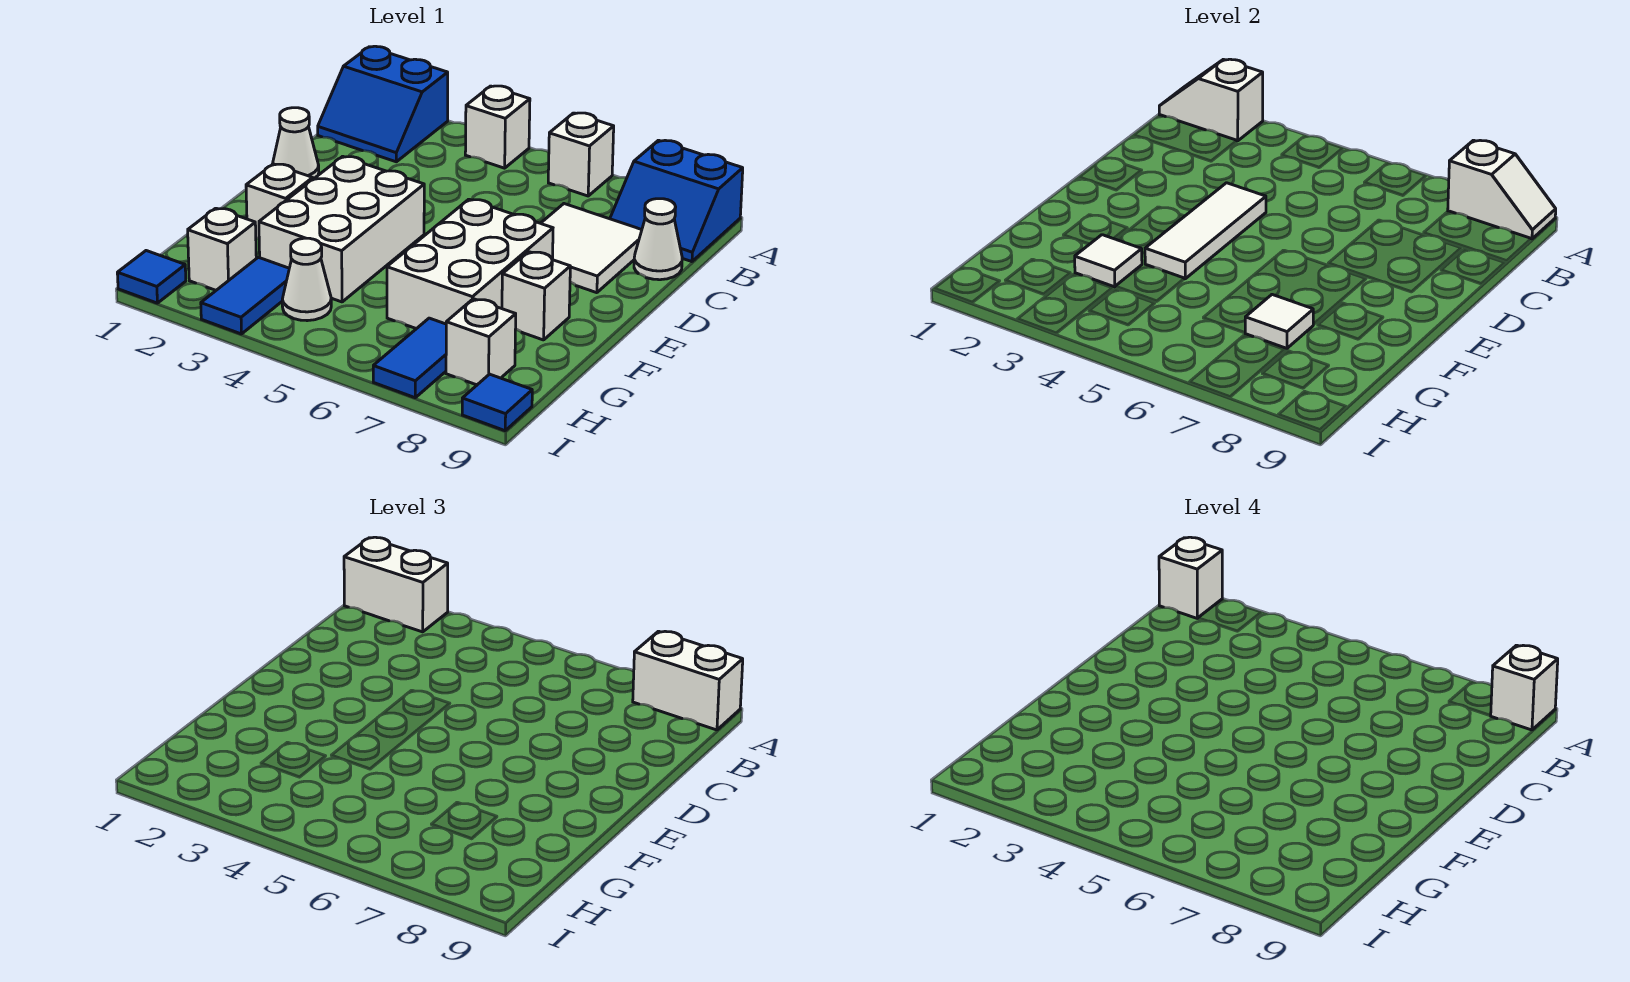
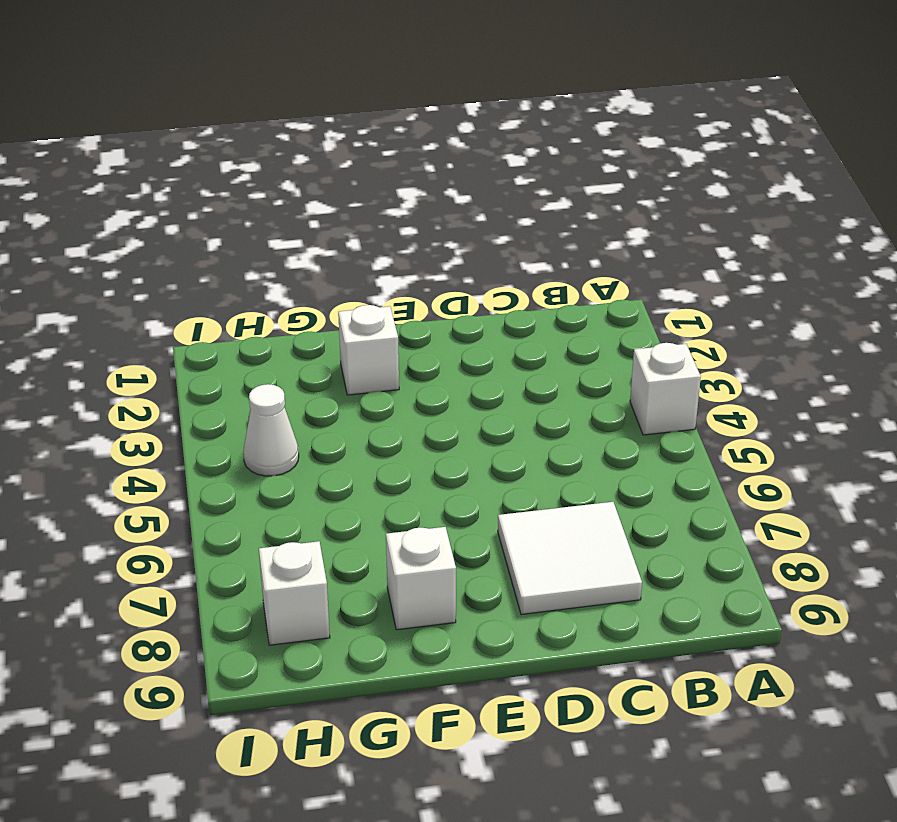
none -> blue 2x2 slope [318,46,448,162]
none -> white 1x1 brick [548,113,614,196]
none -> blue 2x2 slope [610,140,743,262]

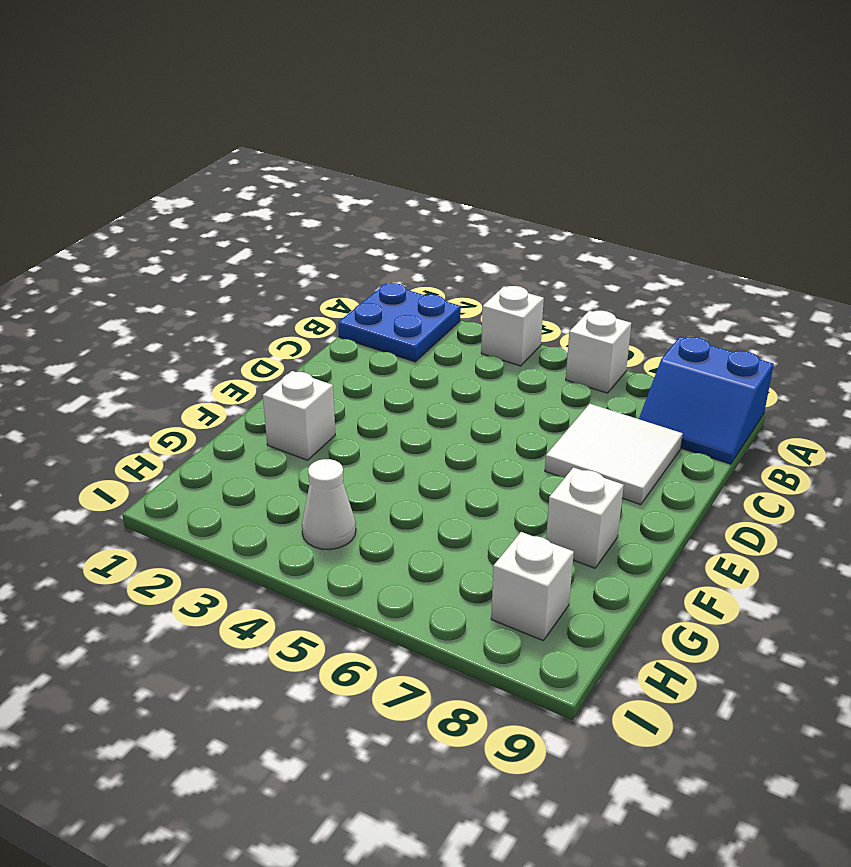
blue 2x2 plate [338,283,461,362] -> blue 2x2 slope [318,46,448,162]
none -> white 1x1 cone [634,199,682,280]
none -> white 1x1 cone [273,108,319,179]
none -> white 2x3 brick [259,156,424,302]

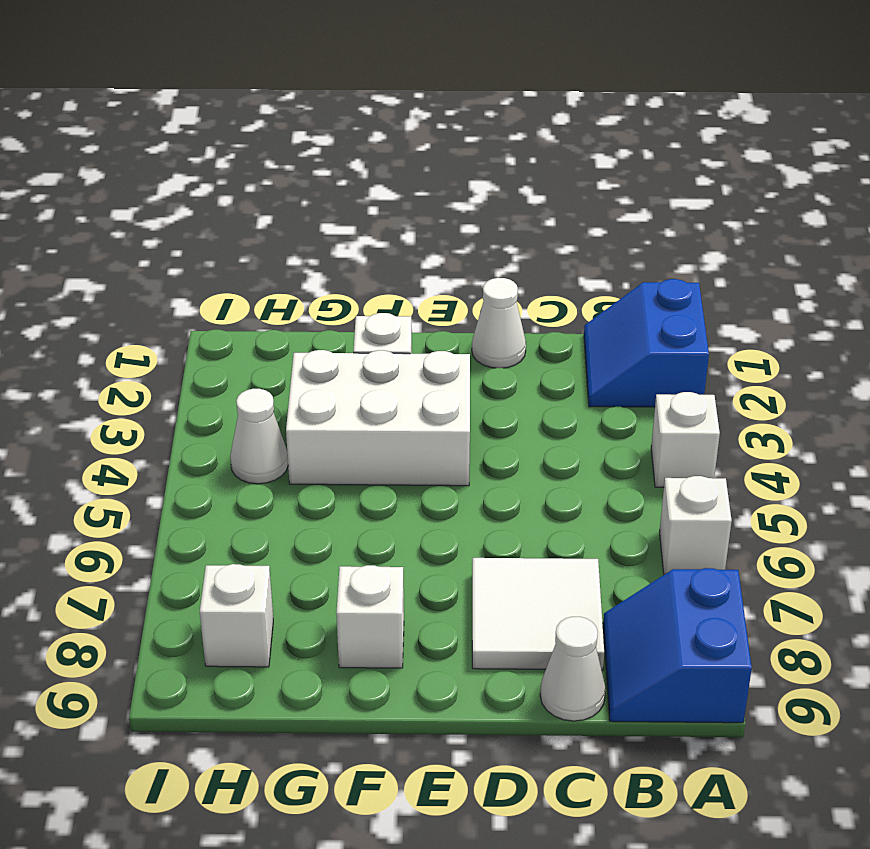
none -> white 2x3 brick [387,199,553,329]
none -> white 1x1 brick [188,208,256,290]
none -> blue 1x2 tile [201,257,289,334]

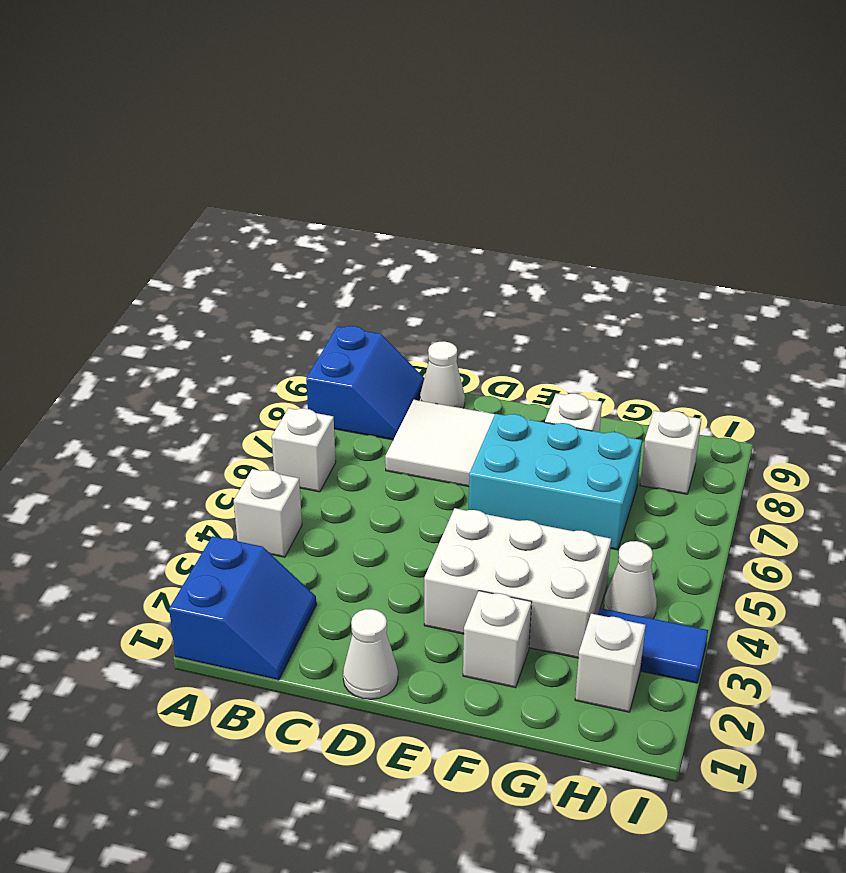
cyan 2x3 brick [469,414,642,550] -> white 2x3 brick [387,199,553,329]
none -> blue 1x2 tile [373,318,446,398]
none -> blue 1x1 tile [117,251,186,303]
none -> blue 1x1 tile [462,374,532,431]

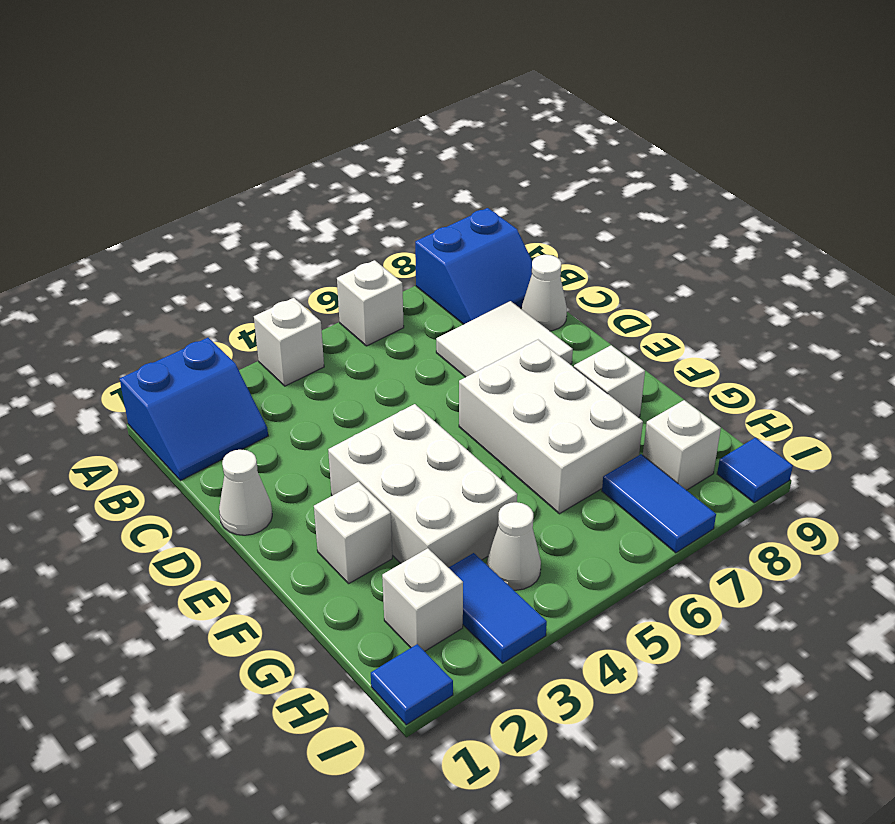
none -> white 1x2 slope [1159,59,1263,141]
none -> white 1x2 slope [1448,140,1556,239]
none -> white 1x3 tile [1145,183,1266,279]

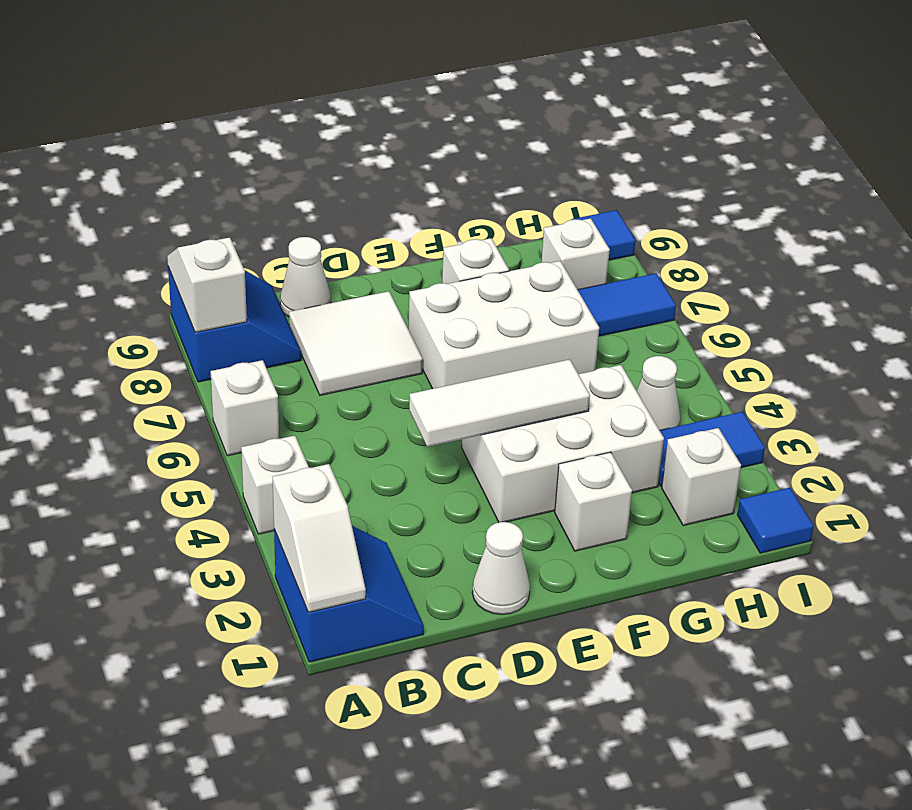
none -> white 1x1 tile [1075,235,1142,287]
none -> white 1x1 tile [1245,295,1313,348]
none -> white 1x2 brick [344,537,448,632]

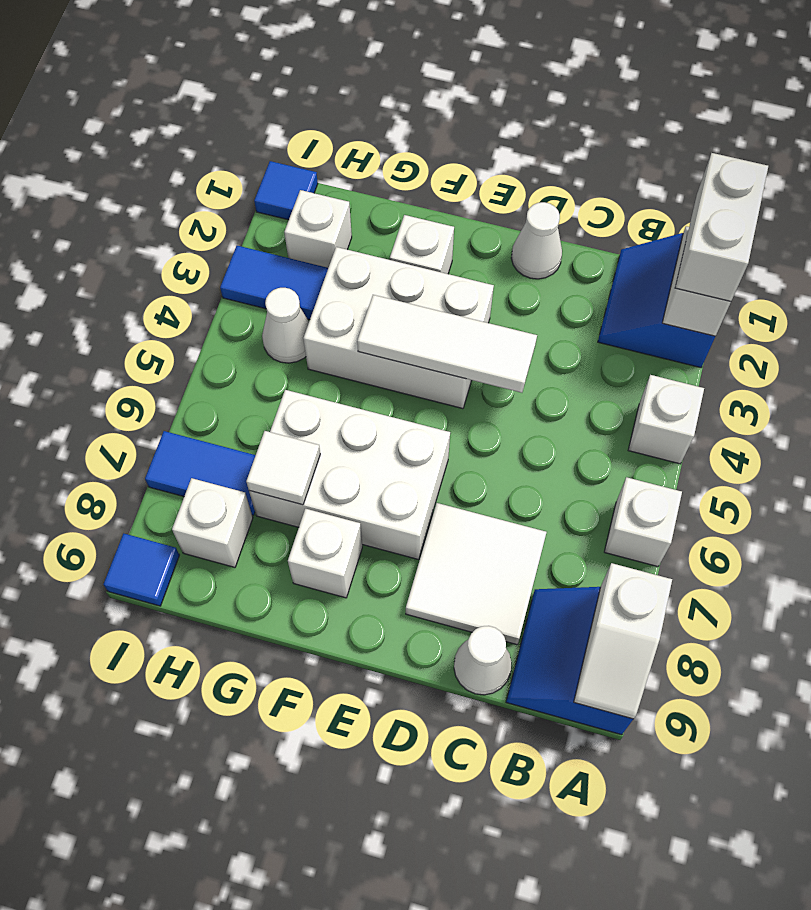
none -> white 1x1 tile [1075,235,1142,287]
none -> white 1x2 brick [633,631,743,730]
none -> white 1x1 brick [1159,537,1222,618]

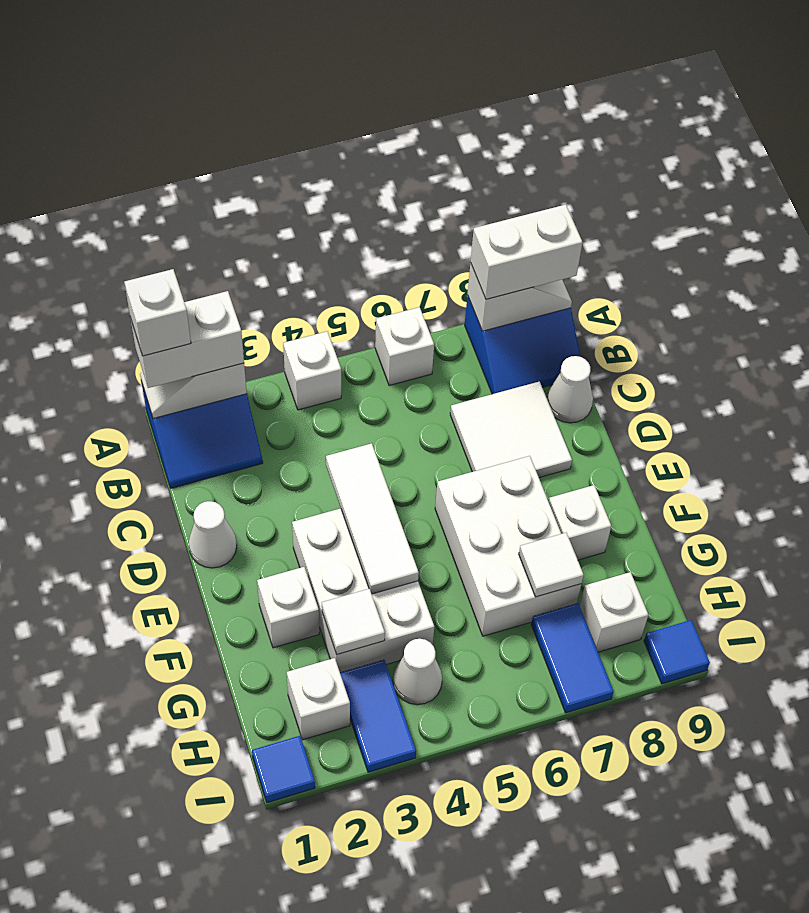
none -> white 1x1 brick [1491,645,1558,730]

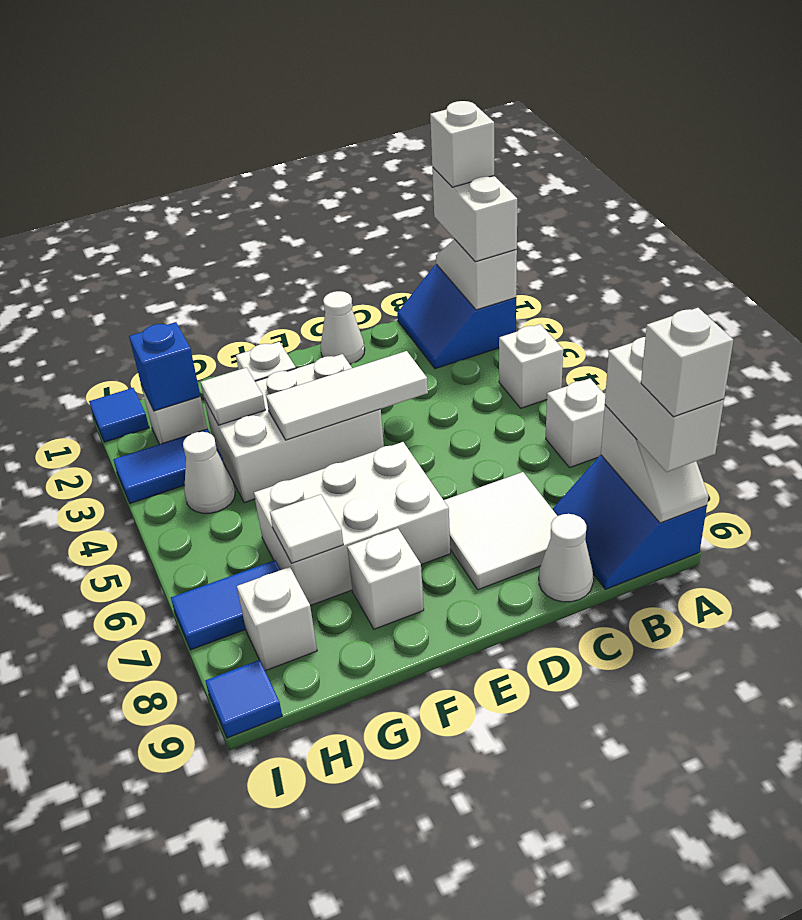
blue 1x1 brick [129,322,200,411] -> none

